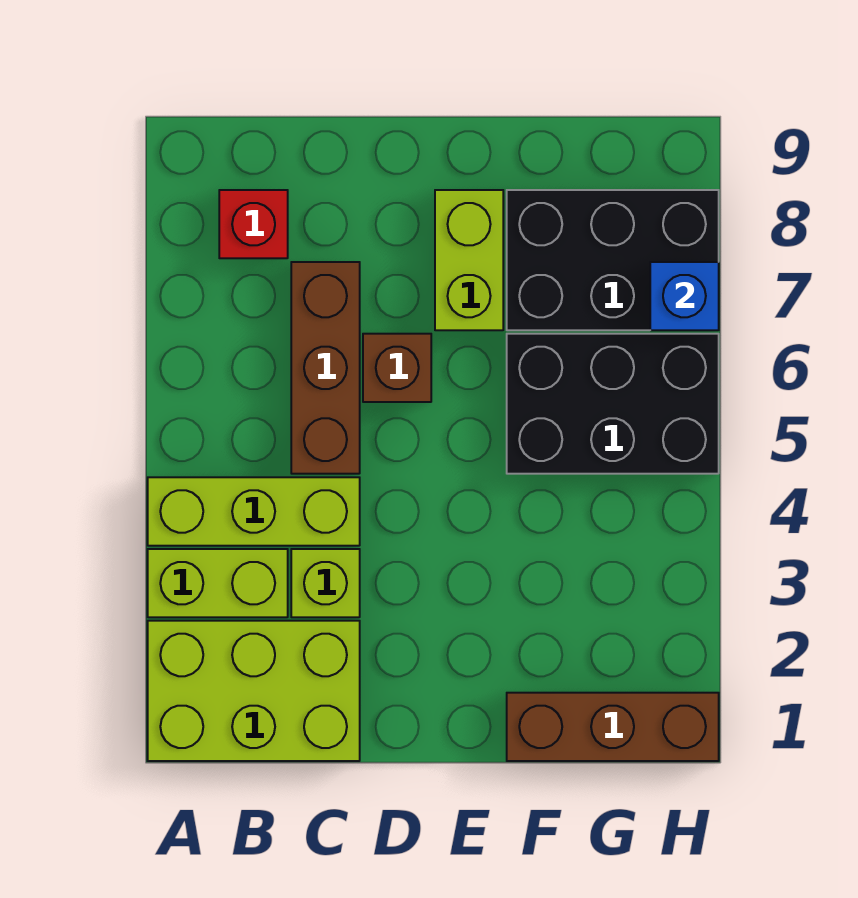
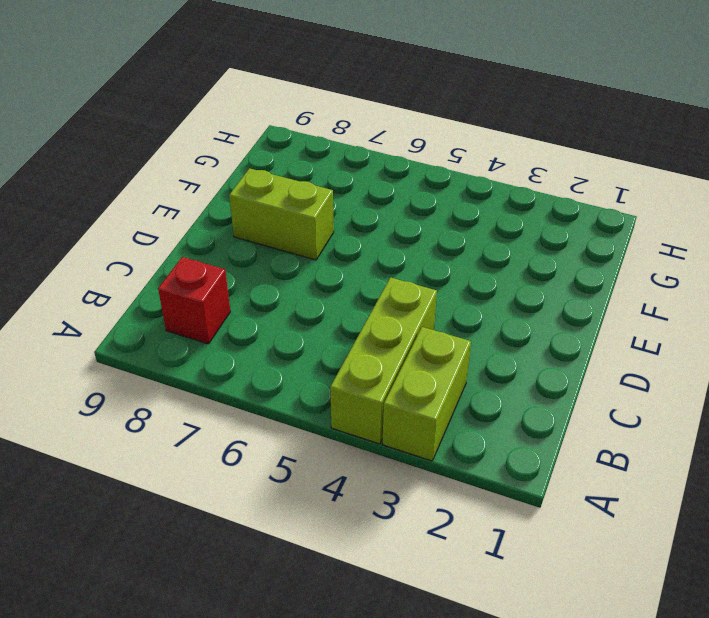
none -> lime 2x3 brick [148,621,360,761]
none -> lime 1x1 brick [291,549,360,617]
none -> brown 1x3 brick [291,262,360,474]

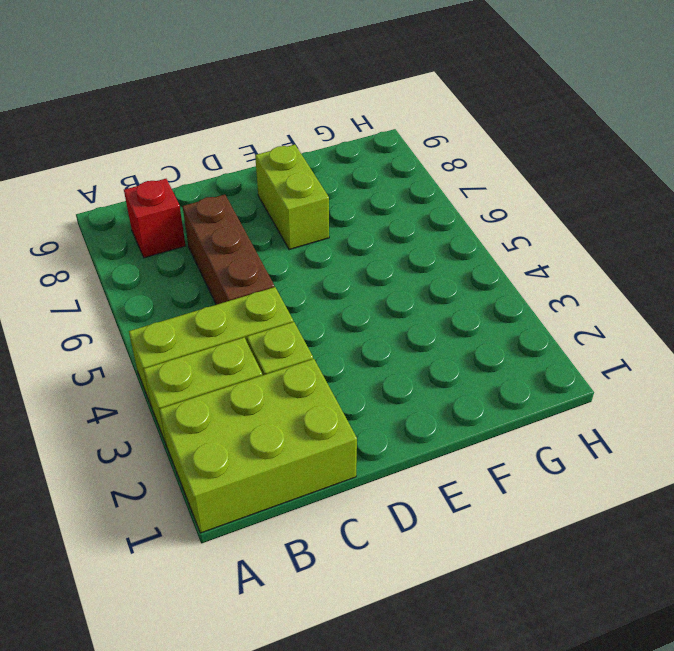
none -> brown 1x1 brick [363,334,431,402]
none -> brown 1x3 brick [507,693,719,761]
none -> black 2x3 brick [507,334,719,474]

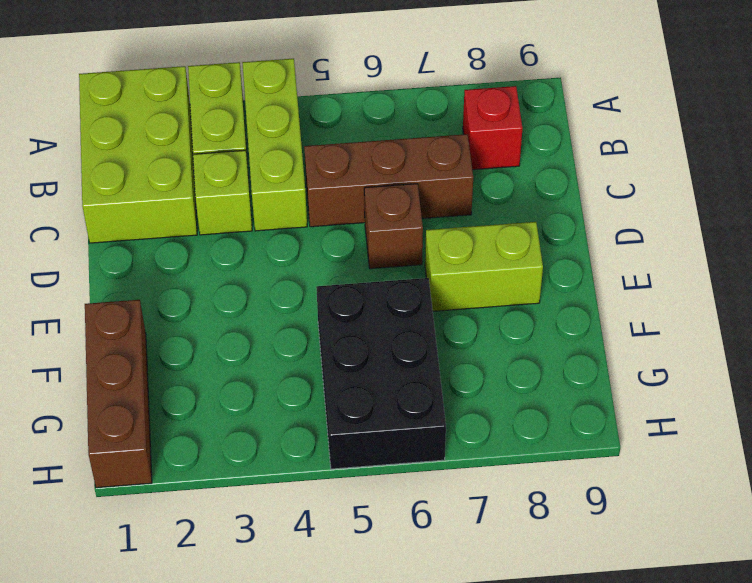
none -> black 2x3 brick [507,190,719,330]
none -> blue 1x1 brick [650,262,719,330]

